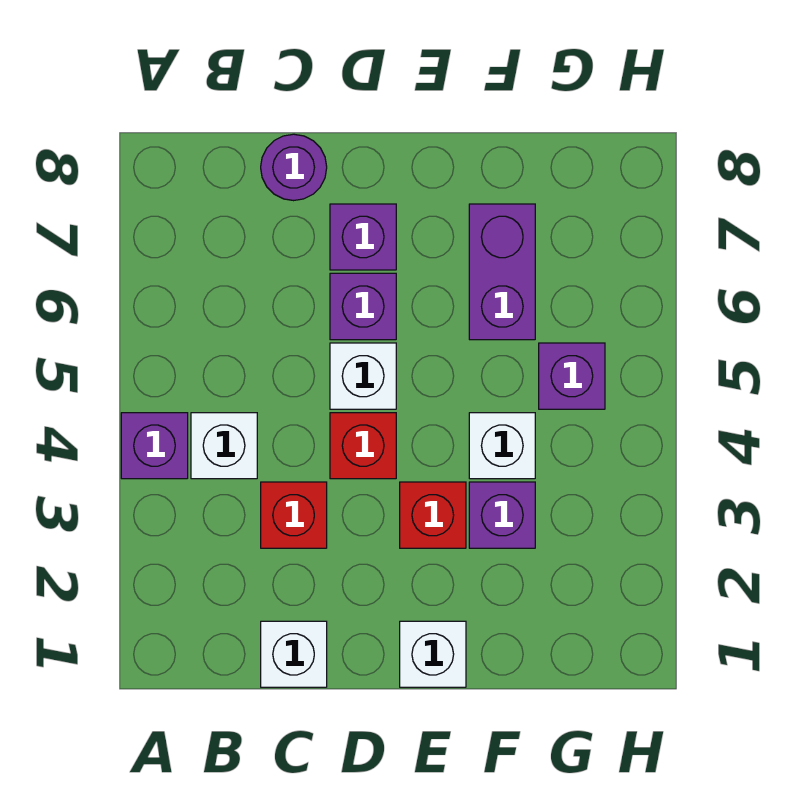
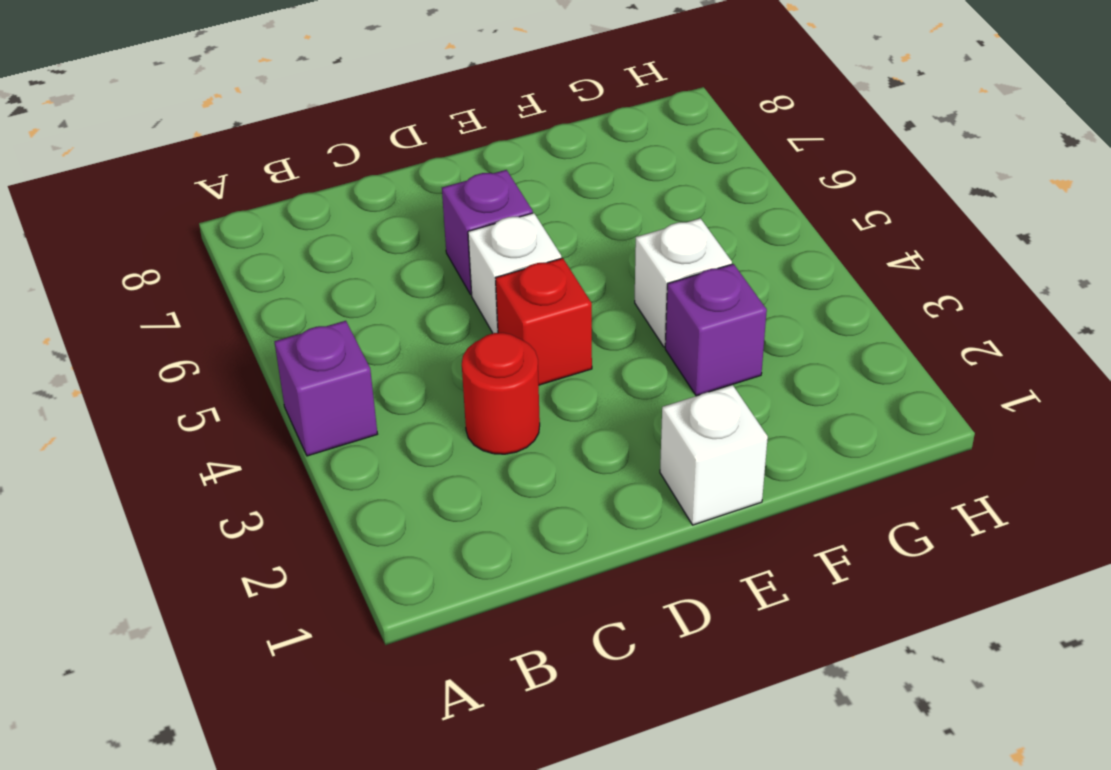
red 1x1 round brick [462,333,540,454] -> red 1x1 brick [261,482,327,548]
none -> white 1x1 brick [191,413,257,479]
none -> white 1x1 brick [261,621,327,687]
none -> purple 1x1 round brick [261,134,327,201]

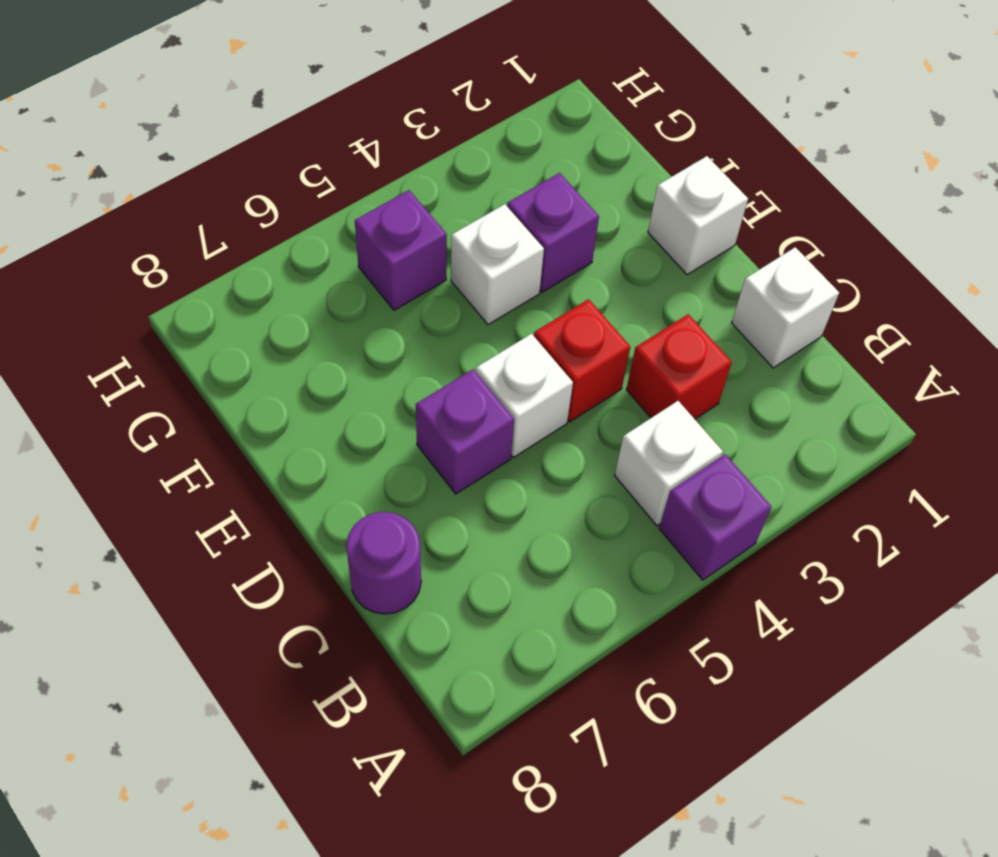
none -> purple 1x1 brick [330,204,396,270]
none -> red 1x1 brick [400,482,466,548]
none -> purple 1x2 brick [469,204,535,340]

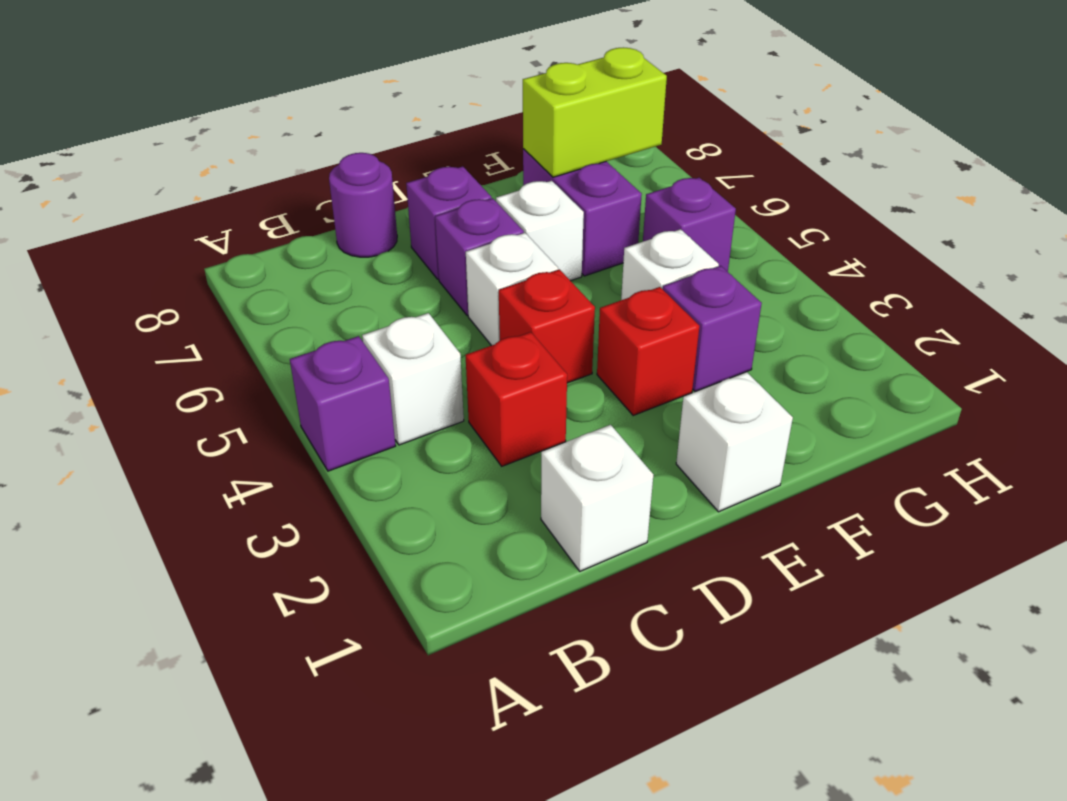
white 1x1 brick [496,181,584,281] -> none
lime 1x2 brick [523,47,667,177] -> none

